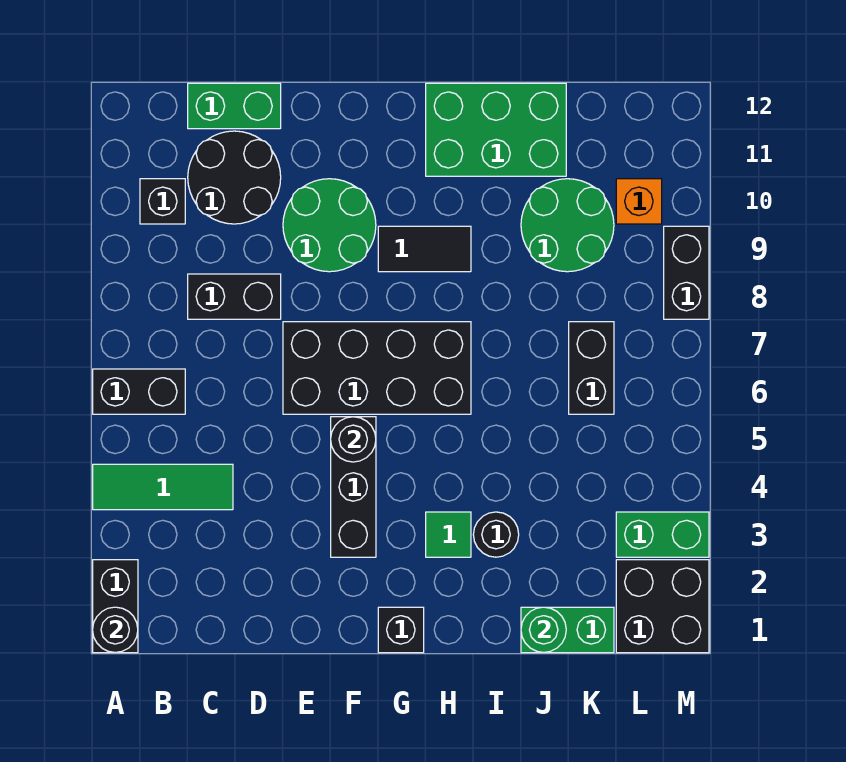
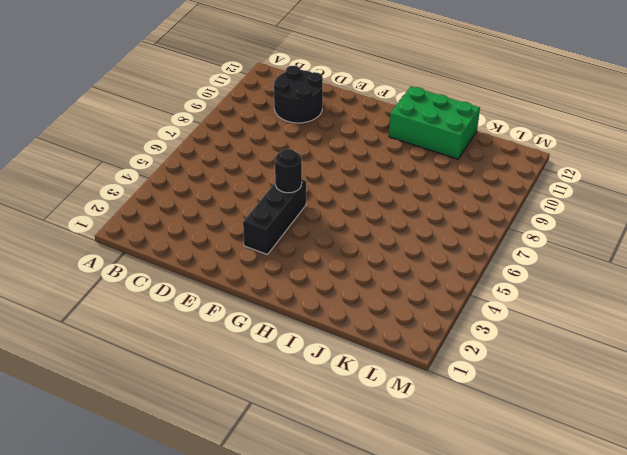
none -> black 1x2 brick [93,560,138,653]
none -> green 1x3 tile [93,464,233,510]
none -> black 1x2 brick [93,369,185,414]

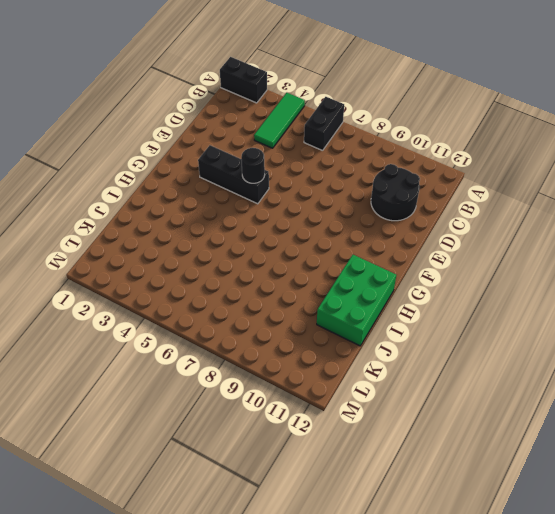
none -> black 1x1 brick [140,179,185,224]
none -> black 1x2 brick [188,274,281,319]
none -> green 1x2 brick [188,83,281,129]

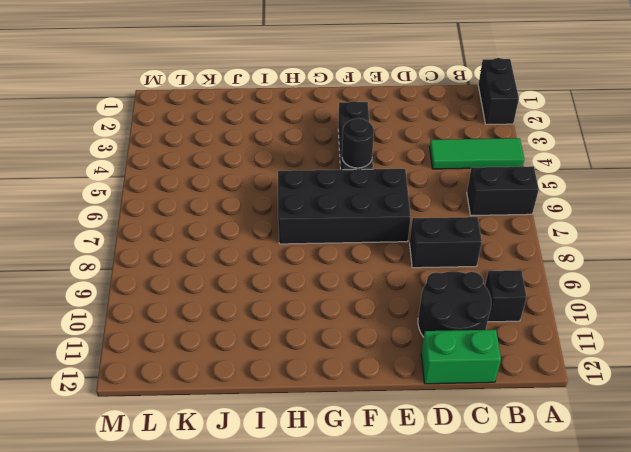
none -> green 2x2 round brick [283,179,376,272]
none -> black 1x1 brick [378,607,424,653]
none -> black 1x2 tile [378,226,471,272]

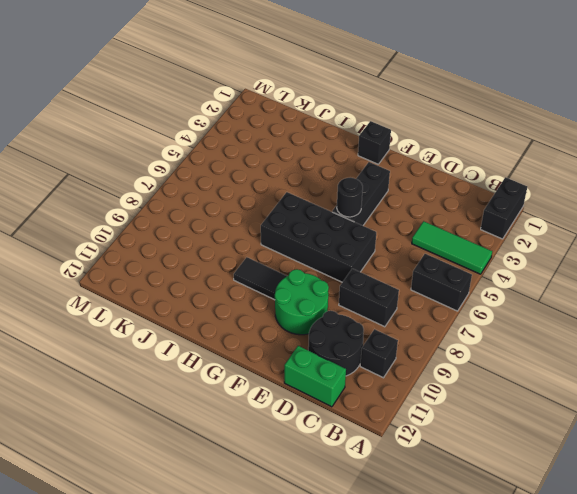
none -> green 1x1 tile [426,512,471,557]
none -> green 2x3 brick [426,83,566,176]
none -> black 1x1 round brick [473,512,519,557]

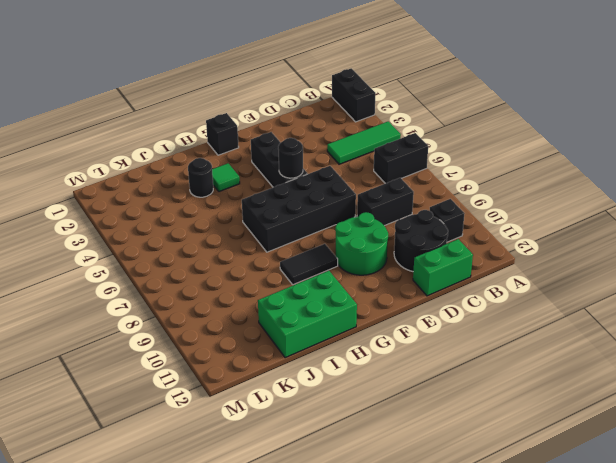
none -> green 1x2 brick [521,607,614,653]
none -> green 2x2 round brick [521,179,614,272]
none -> black 1x2 brick [569,322,614,414]

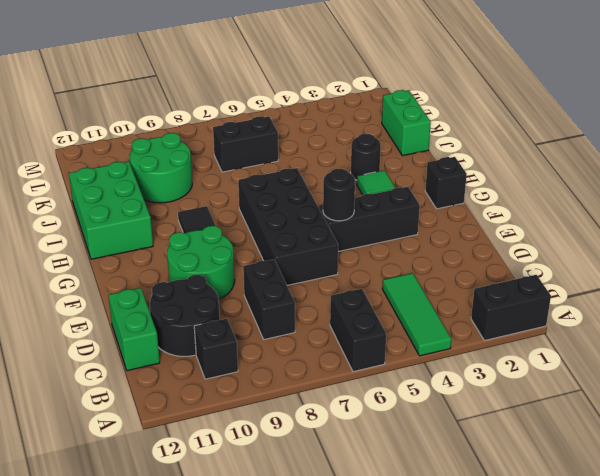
none -> black 2x2 brick [616,560,709,653]
none -> green 1x2 brick [616,512,709,557]
none -> orange 1x1 brick [616,179,662,224]

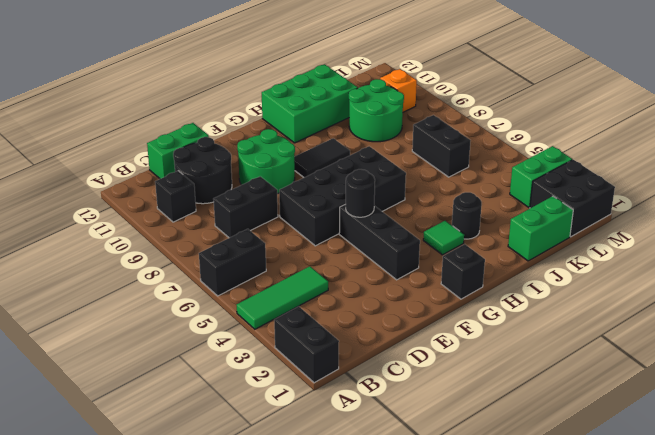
none -> black 1x2 brick [664,226,709,319]
none -> black 1x1 round brick [93,607,138,652]
none -> green 1x1 round brick [521,607,566,652]

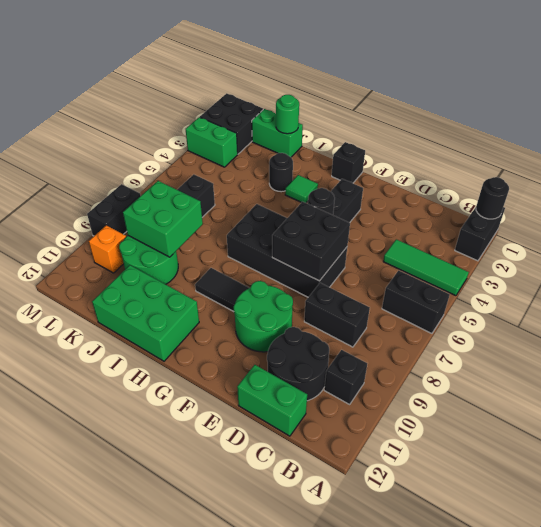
black 2x2 brick [272,202,350,281] -> none
green 2x2 brick [123,181,203,257] -> none

